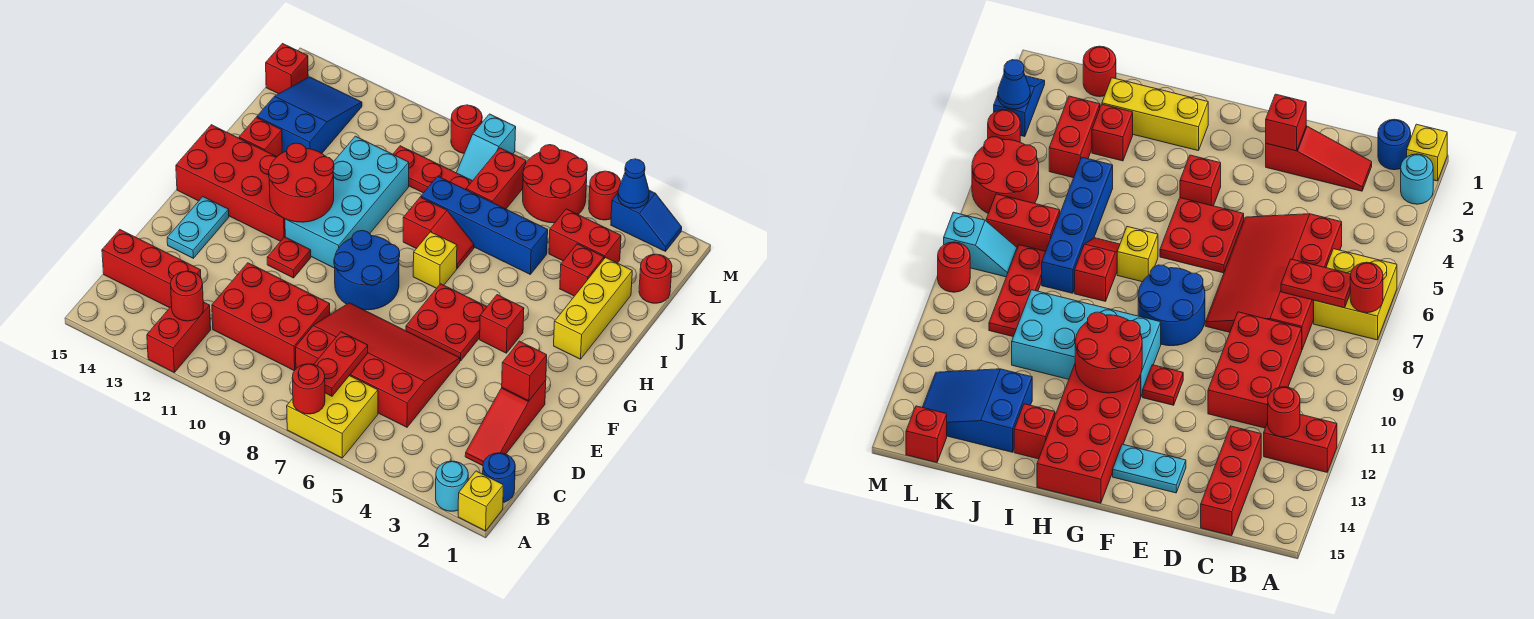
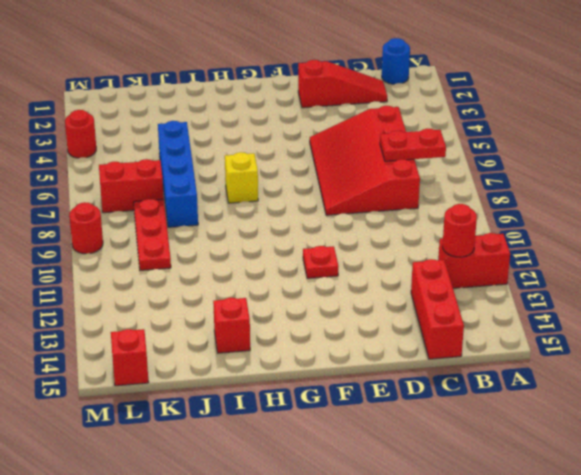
none -> yellow 1x1 brick [458,471,503,531]
none -> cyan 1x1 round brick [436,461,468,511]
none -> yellow 2x2 brick [287,376,378,458]
none -> red 2x3 brick [212,263,330,371]

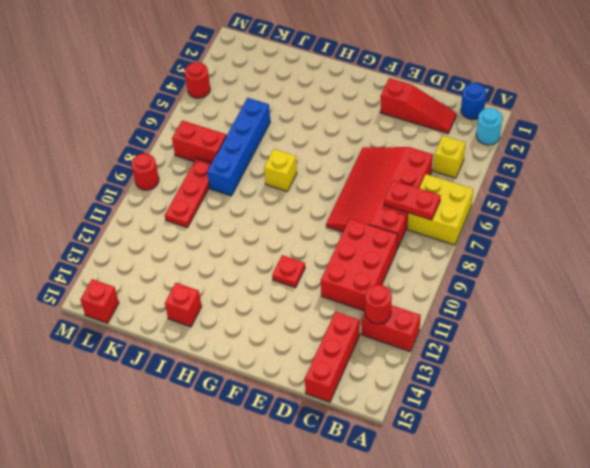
yellow 1x1 brick [433,136,465,178] -> yellow 1x1 brick moved to [458,471,503,531]
none -> cyan 1x2 plate [167,197,229,258]
none -> red 2x2 plate [406,284,487,361]
none -> blue 2x2 round brick [334,230,400,310]
none -> red 1x1 brick [480,295,524,353]

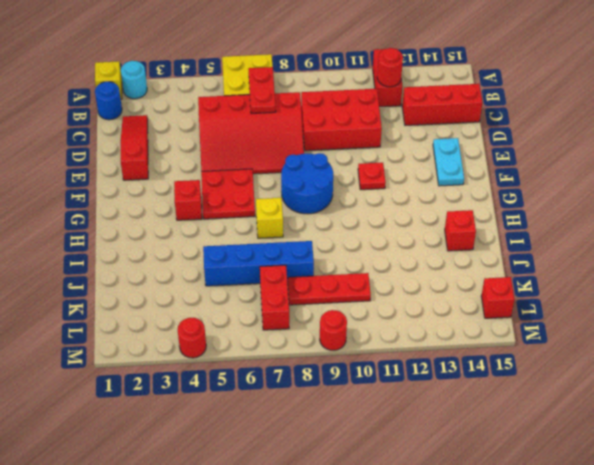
none -> cyan 2x4 brick [285,136,409,268]
none -> red 2x4 brick [176,125,285,241]
none -> yellow 1x3 brick [554,258,632,359]
none -> red 1x2 slope [403,197,474,268]

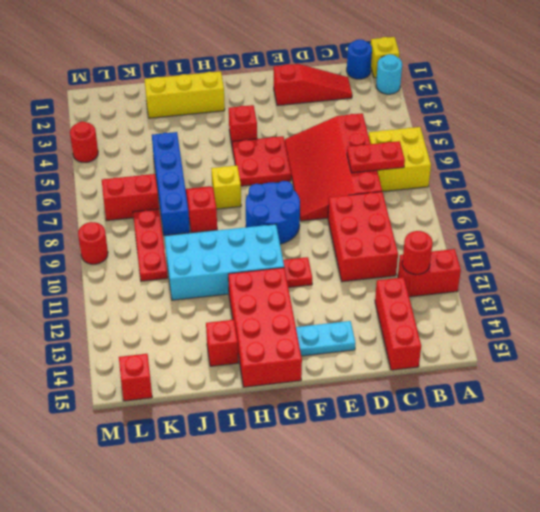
none -> red 1x1 brick [560,244,604,296]
none -> blue 2x3 slope [257,77,362,153]
none -> red 1x1 round brick [639,254,672,303]
none -> red 1x2 brick [549,209,621,263]

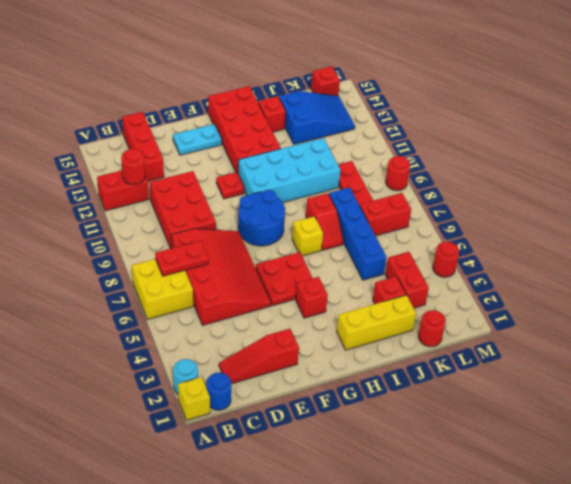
none -> red 2x2 round brick [523,145,587,223]
none -> cyan 1x2 slope [456,114,516,181]
none -> blue 1x2 slope [611,190,682,251]
none -> red 1x1 round brick [292,364,325,414]

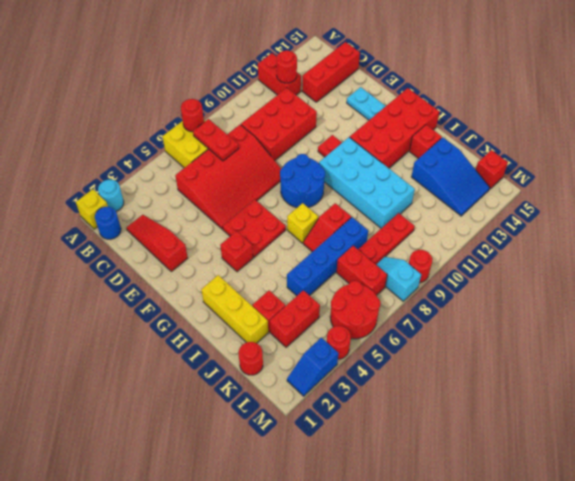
none -> red 1x1 brick [502,341,547,401]
none -> red 2x2 round brick [269,143,334,222]
none -> blue 1x1 cone [618,159,649,208]

